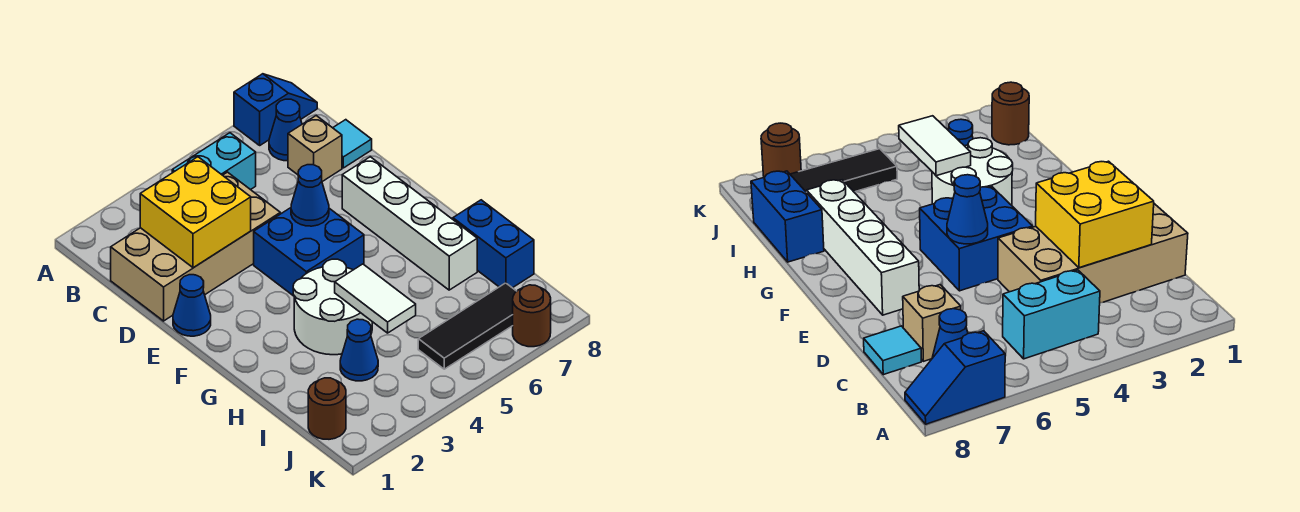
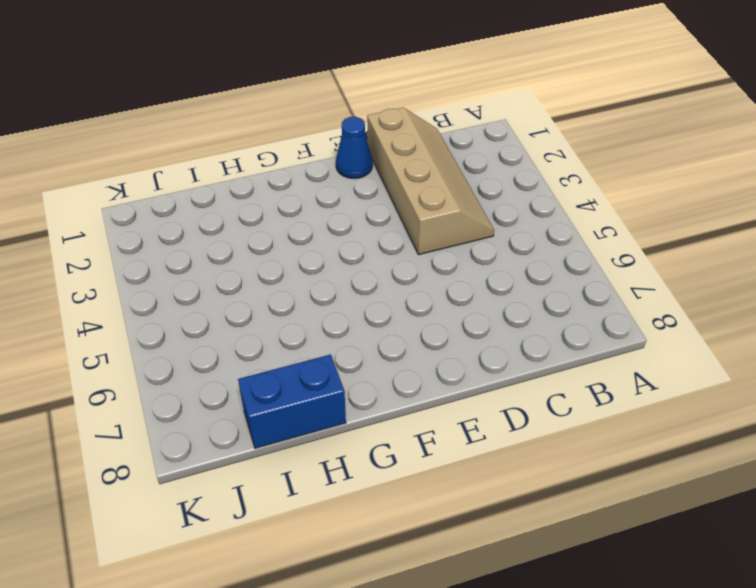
tan 2x4 slope [367,108,494,255] -> tan 2x4 brick [111,172,280,321]
none -> blue 1x2 slope [234,74,317,145]
none -> cyan 1x2 brick [172,133,256,190]
none -> blue 1x1 cone [269,99,302,161]

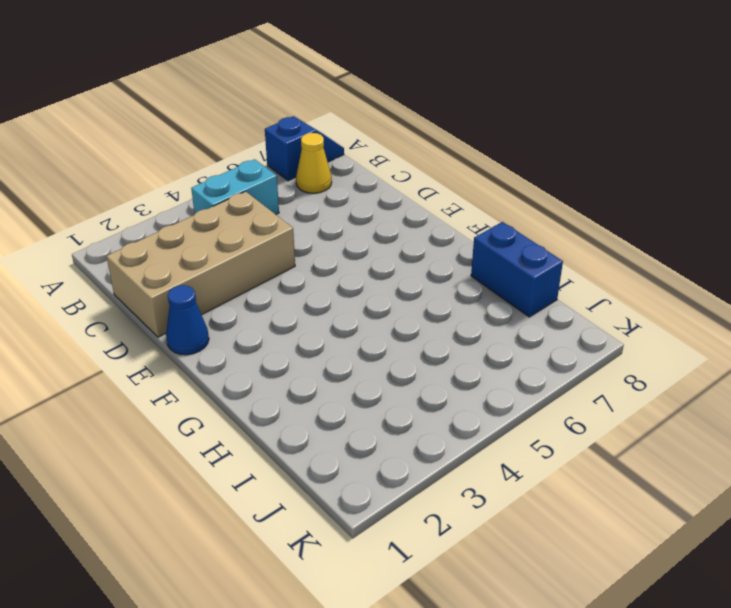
yellow 1x1 cone [296,133,332,193] -> blue 1x1 cone [269,99,302,161]
none -> tan 1x1 brick [288,116,342,182]
none -> cyan 1x1 tile [333,120,372,168]
none -> blue 2x2 brick [254,208,364,296]

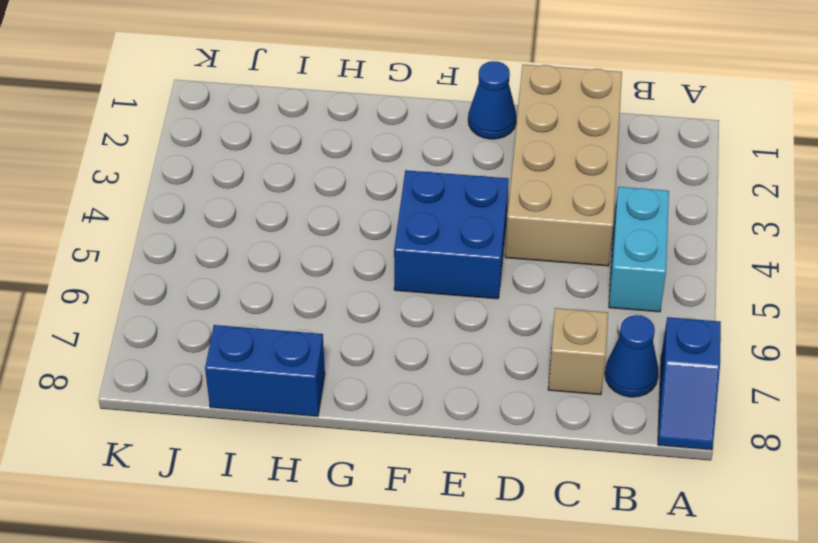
none -> cyan 1x1 tile [333,120,372,168]
none -> white 1x4 brick [342,157,477,290]
none -> white 2x2 round brick [293,259,372,355]

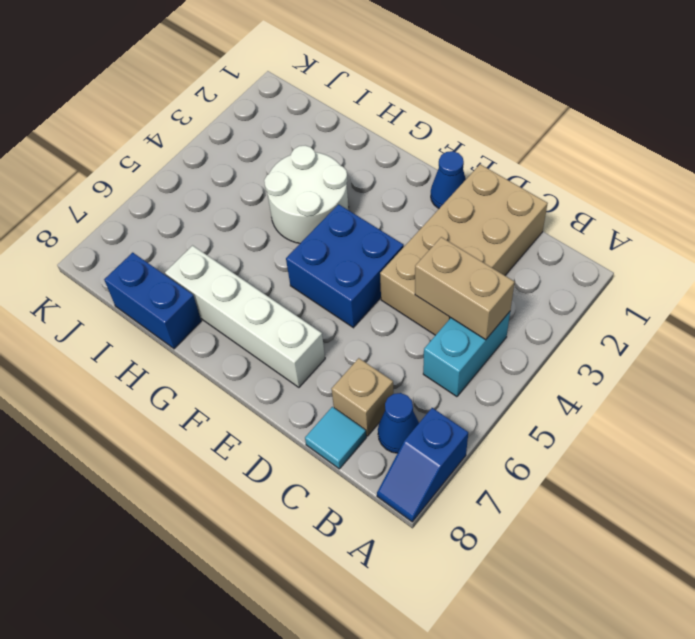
tan 1x2 brick [415,237,515,340] -> none
none -> blue 1x1 cone [340,319,378,381]
none -> brown 1x1 round brick [308,378,346,439]
none -> black 1x3 tile [418,283,517,369]

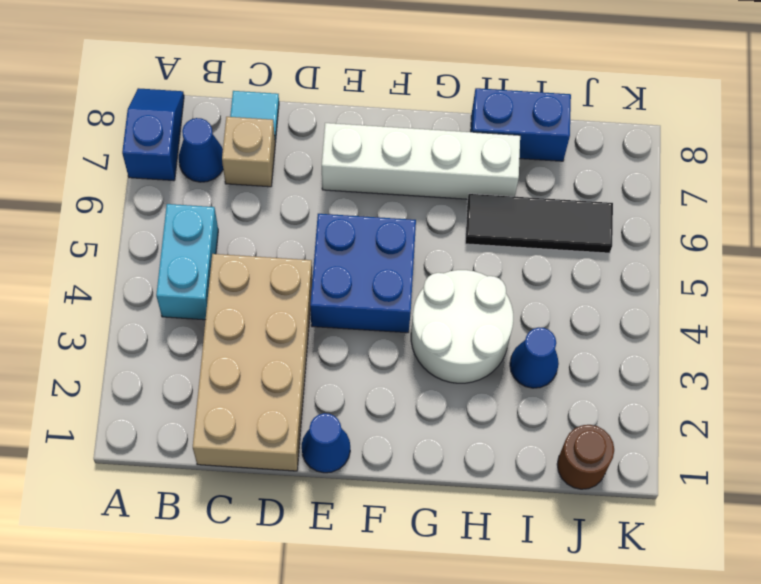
black 1x3 tile [465,194,613,253] -> black 1x3 tile turned to [418,283,517,369]
none -> brown 1x1 round brick [513,285,551,347]
none -> yellow 2x2 brick [140,157,251,268]
none -> blue 1x1 cone [291,165,329,226]

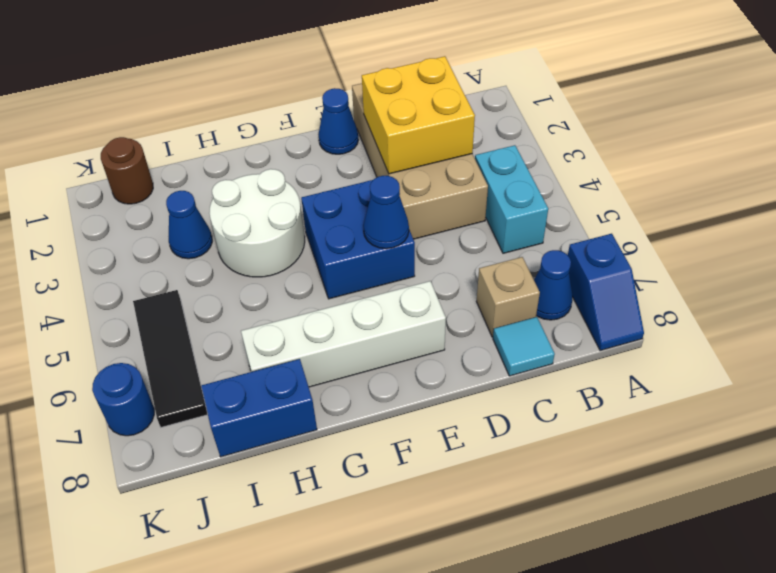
blue 1x1 round brick [92,363,154,436] -> brown 1x1 round brick [513,285,551,347]
none -> white 1x2 tile [335,264,416,333]

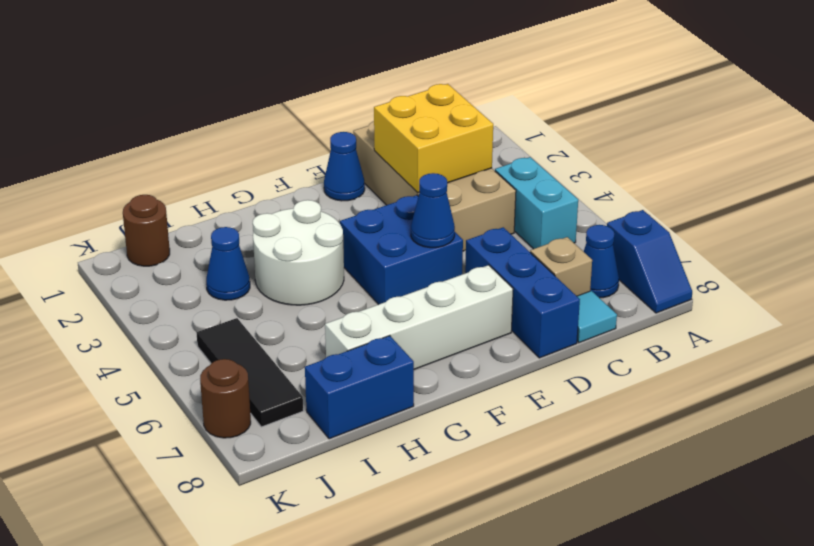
blue 1x3 brick [465,227,580,358] -> none
none -> white 1x2 tile [335,264,416,333]

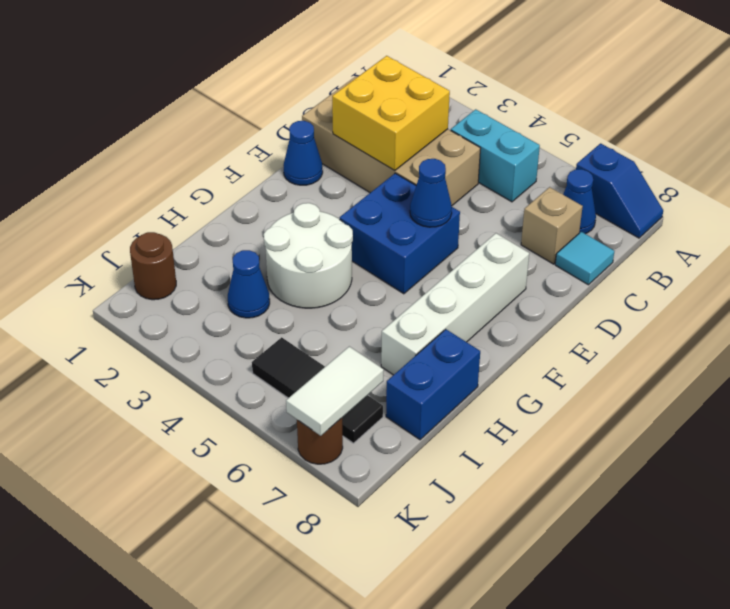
white 1x2 tile [286,346,384,436] -> white 1x2 tile moved to [335,264,416,333]

